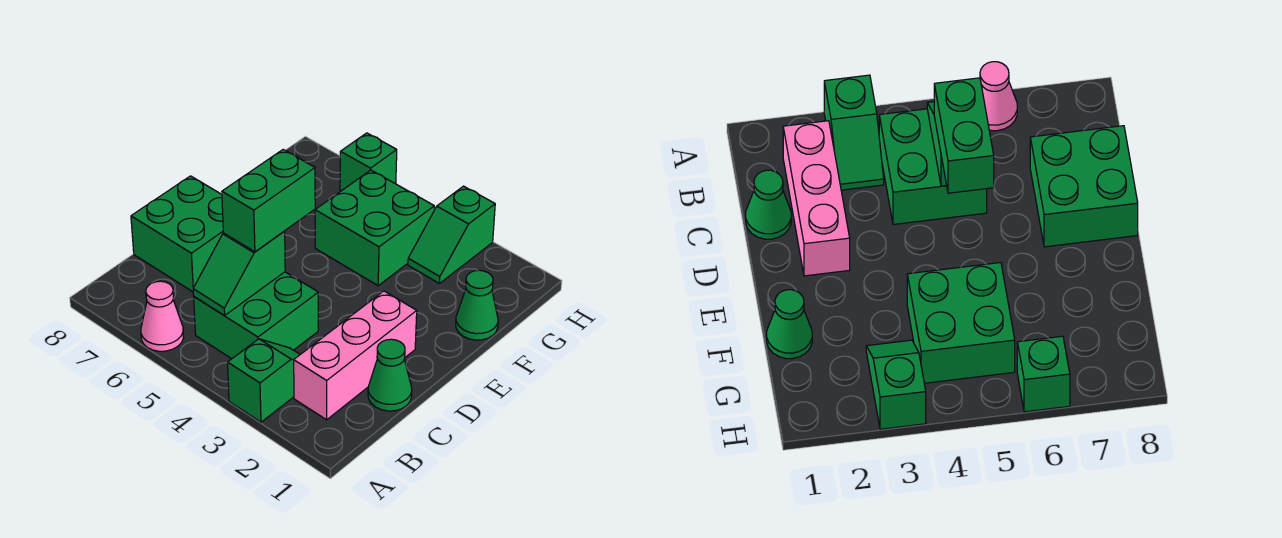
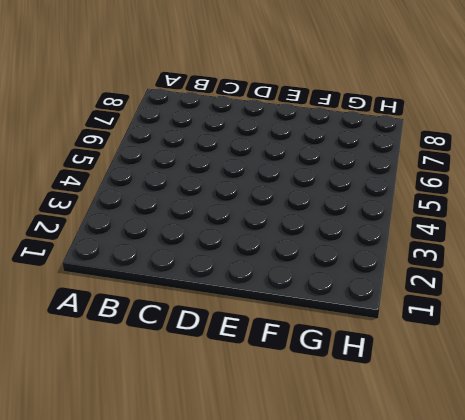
none -> green 1x2 slope [228,339,300,422]
none -> pink 1x1 cone [141,281,183,351]
none -> pink 1x3 brick [294,291,417,420]

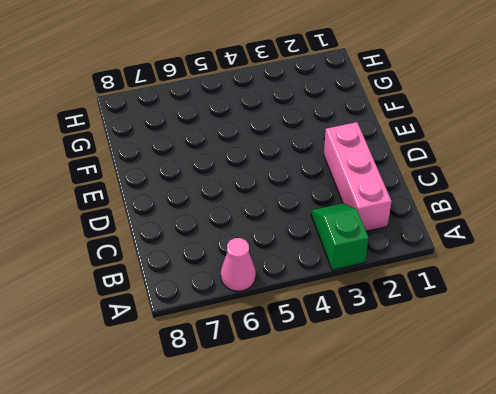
none -> green 2x2 brick [194,272,318,359]
none -> green 1x1 cone [368,339,412,411]
none -> green 2x2 brick [131,176,223,292]

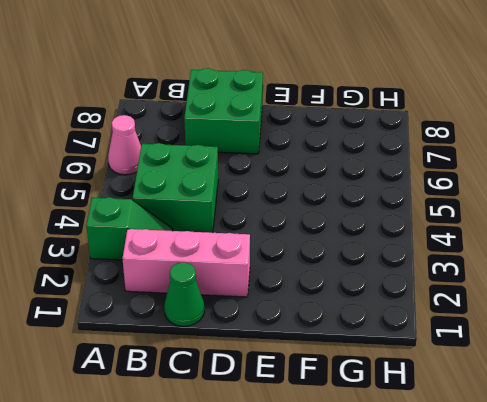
none -> green 1x1 cone [456,270,498,340]
none -> green 2x2 brick [315,170,434,286]
none -> green 1x2 slope [408,186,495,284]

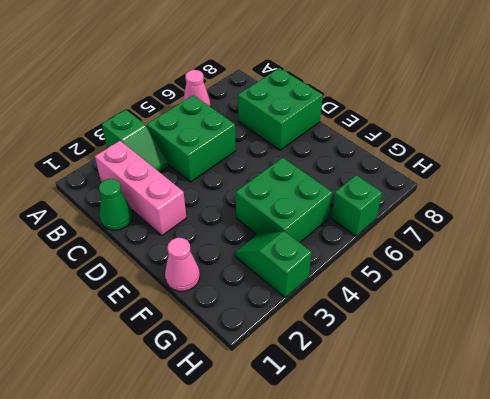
pink 1x1 cone [165,238,200,291] -> green 1x1 cone [456,270,498,340]
none -> green 1x2 slope [193,231,285,316]
none -> green 1x2 brick [222,150,315,252]

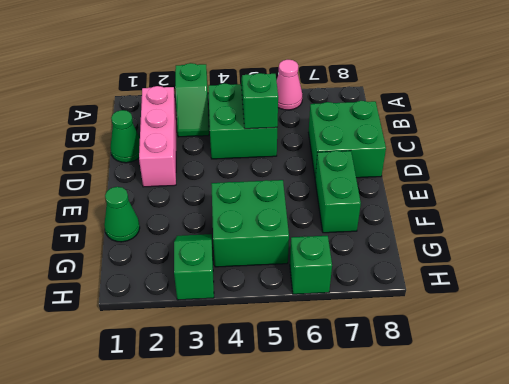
green 1x2 brick [315,151,361,233] -> green 1x2 brick moved to [222,150,315,252]

